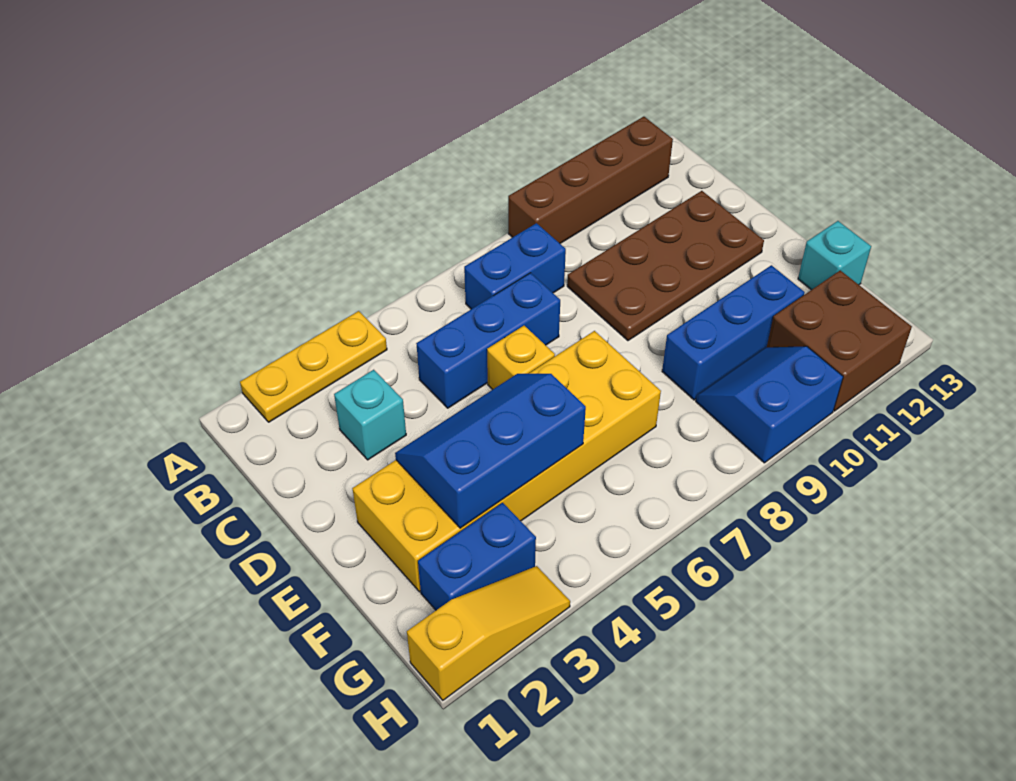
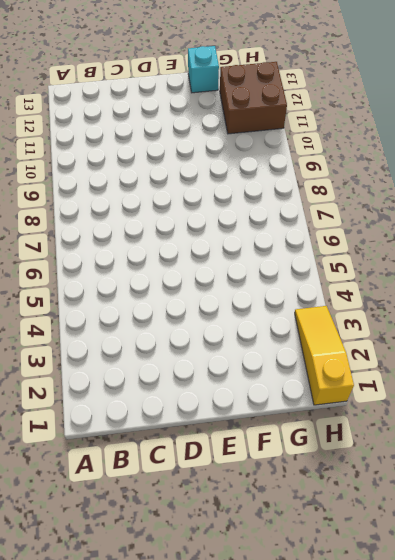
none -> yellow 1x3 plate [240,311,387,422]
none -> brown 1x4 brick [508,117,673,243]
none -> blue 1x2 brick [464,223,566,309]

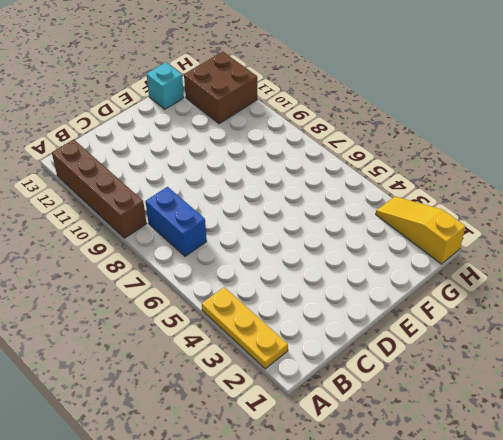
none -> cyan 1x1 brick [334,370,406,460]
none -> blue 1x3 brick [416,273,560,408]
none -> brown 2x4 plate [567,191,764,341]

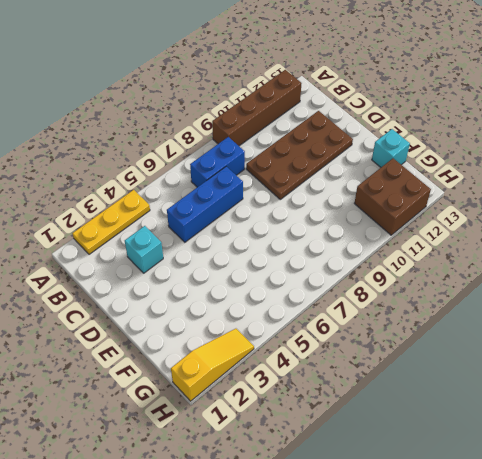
none -> yellow 1x1 brick [487,326,555,390]
none -> yellow 2x6 brick [352,331,661,592]
none -> blue 1x3 brick [662,265,805,400]

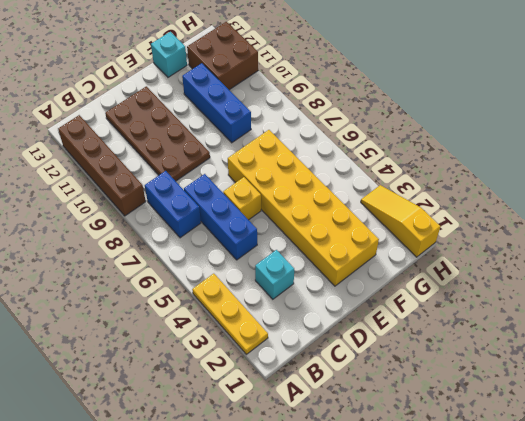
none -> blue 1x2 brick [418,503,536,610]
none -> blue 2x2 slope [696,346,843,463]
none -> blue 2x3 slope [395,374,586,528]

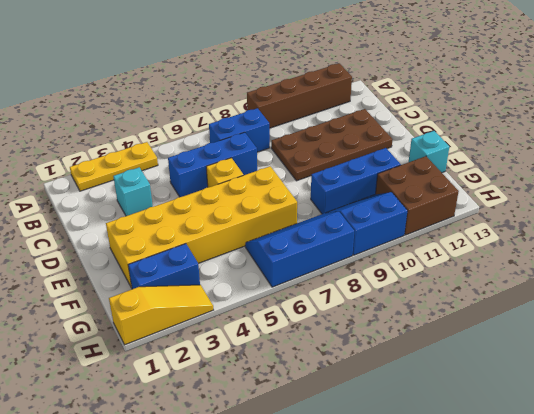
blue 2x3 slope [245,212,354,287] -> blue 2x3 slope moved to [395,374,586,528]

